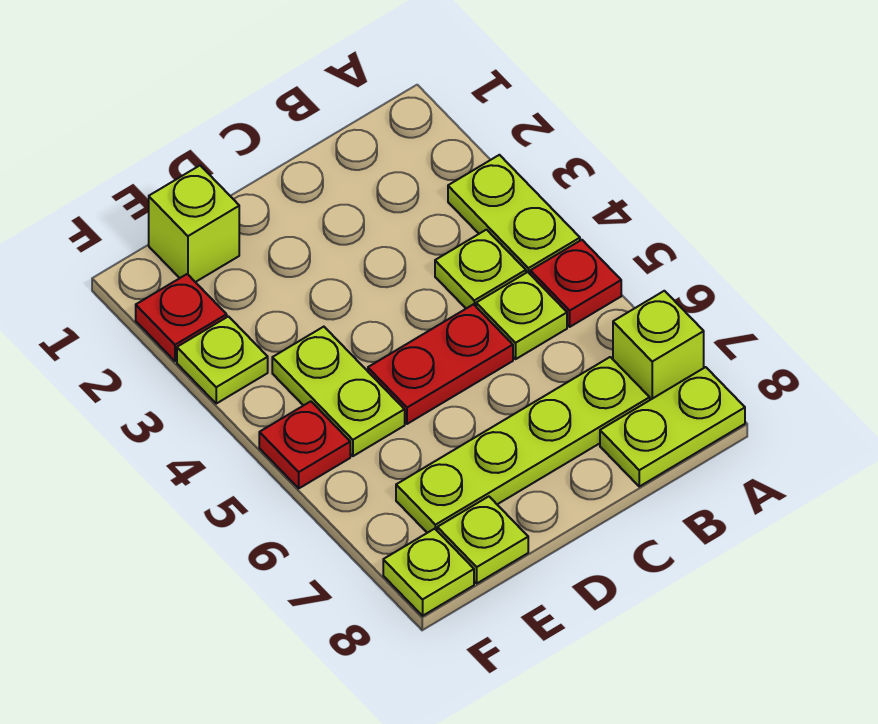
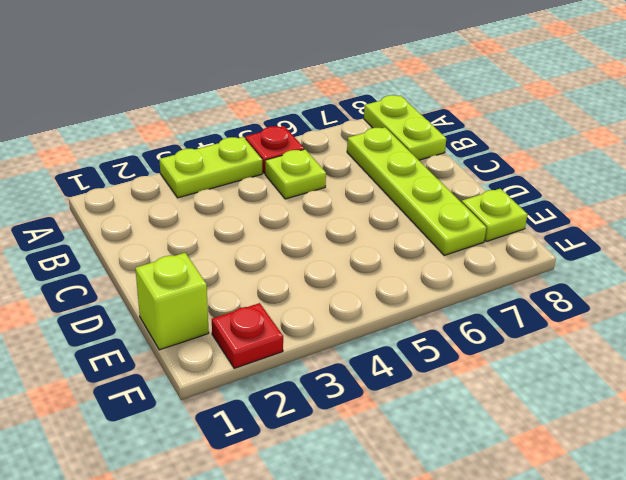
none -> lime 1x1 brick [613,291,704,400]
none -> lime 1x1 plate [435,230,526,308]
none -> red 1x2 plate [368,304,513,424]

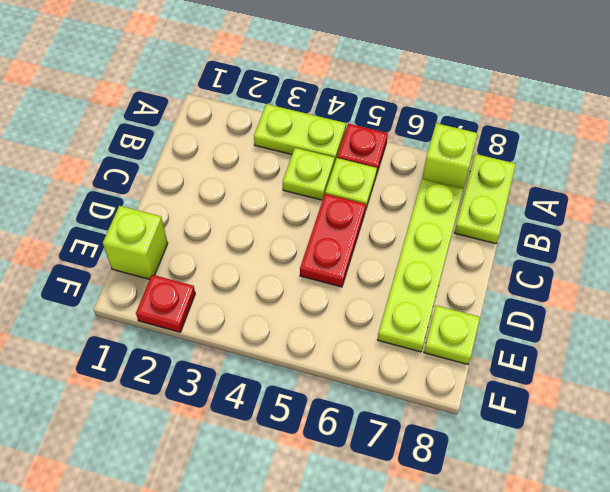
none -> lime 1x2 plate [272,327,405,456]
none -> lime 1x1 plate [177,316,268,403]
none -> red 1x1 plate [259,401,350,488]

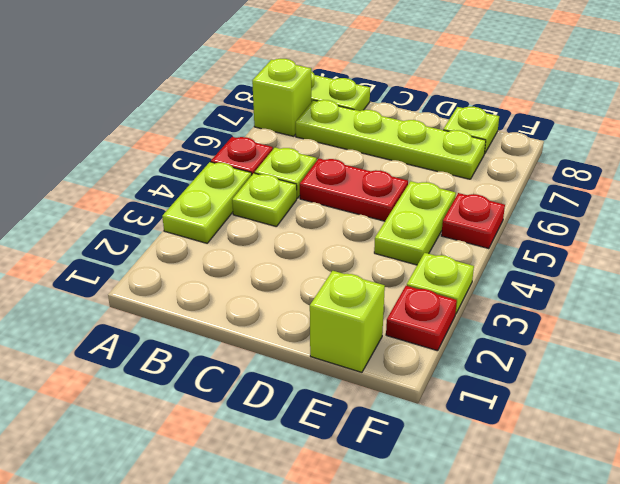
none -> lime 1x1 plate [383,529,474,616]

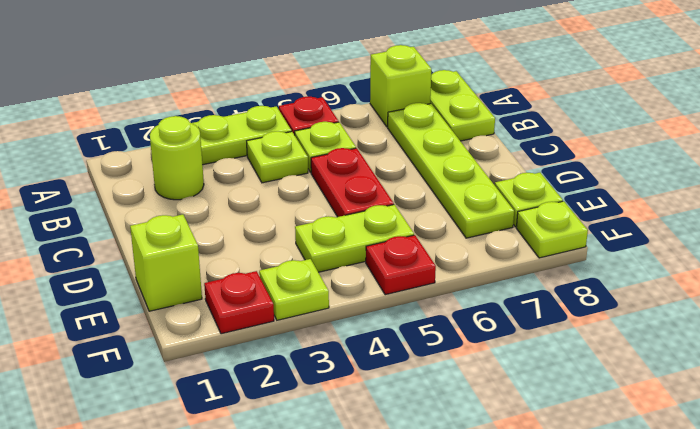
lime 1x1 round brick [150,116,204,200] -> none

